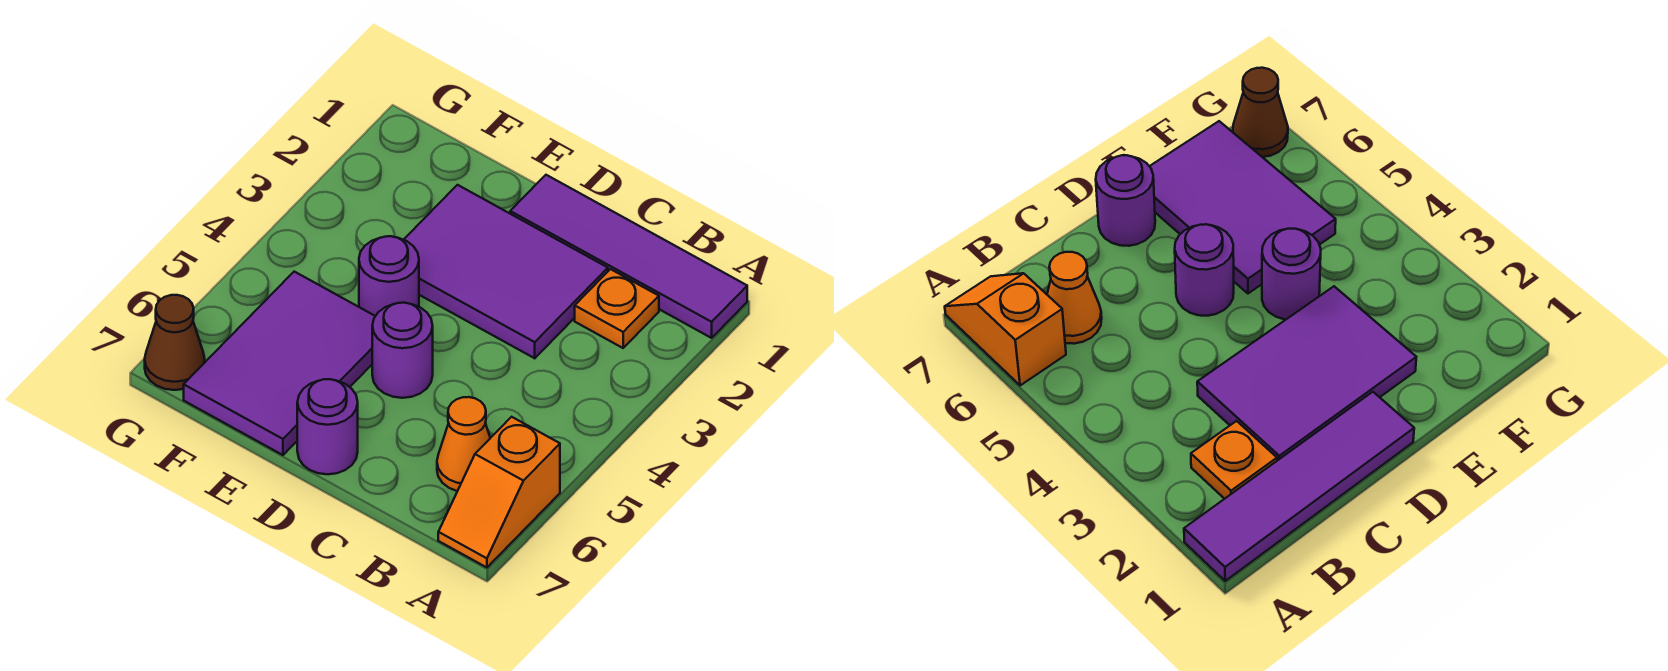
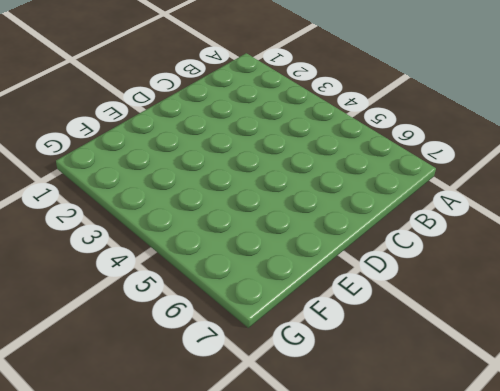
none -> purple 1x4 tile [510,175,747,338]
none -> orange 1x2 slope [438,417,560,567]

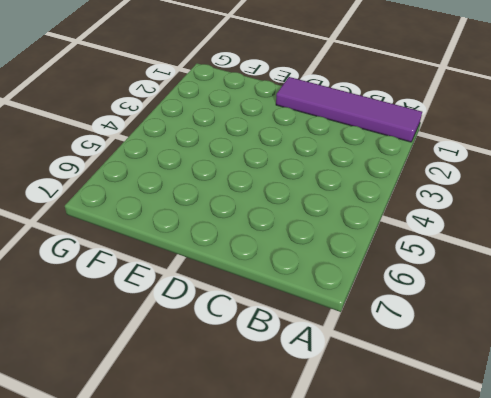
none -> orange 1x2 slope [438,417,560,567]
none -> orange 1x1 plate [575,269,659,348]

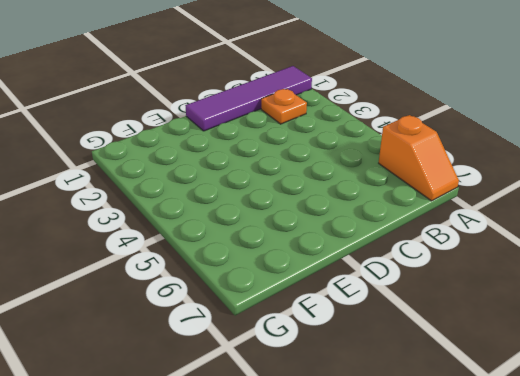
none -> orange 1x1 cone [437,397,490,491]
none -> purple 2x3 tile [404,185,608,358]

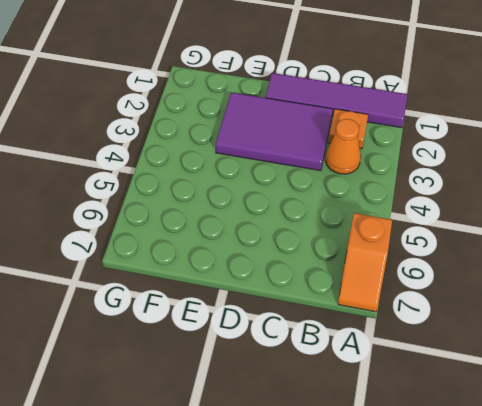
orange 1x1 cone [326,119,361,174] -> orange 1x1 cone moved to [437,397,490,491]
none -> purple 1x1 round brick [372,303,433,398]
none -> purple 1x1 round brick [297,379,358,474]

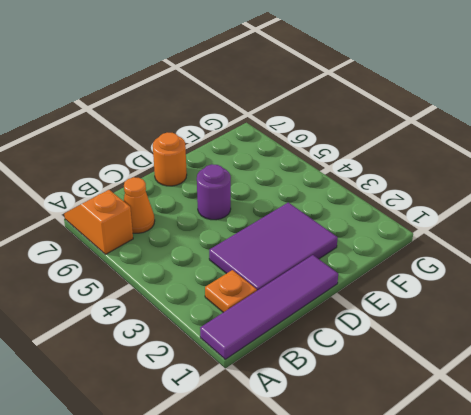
orange 1x1 round brick [153,133,187,186] -> purple 1x1 round brick [297,379,358,474]
none -> purple 1x1 round brick [359,236,419,316]
none -> purple 2x3 tile [184,272,375,455]

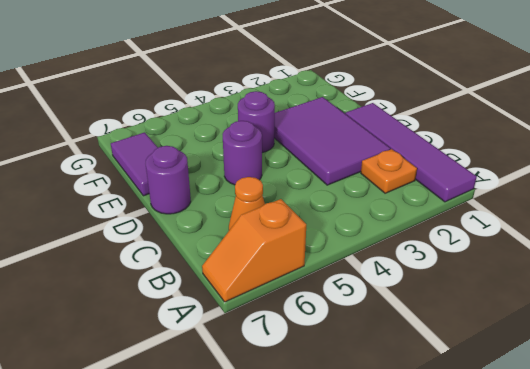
purple 1x2 tile [111,132,158,196] -> purple 2x3 tile [184,272,375,455]
none -> brown 1x1 cone [145,295,205,390]

